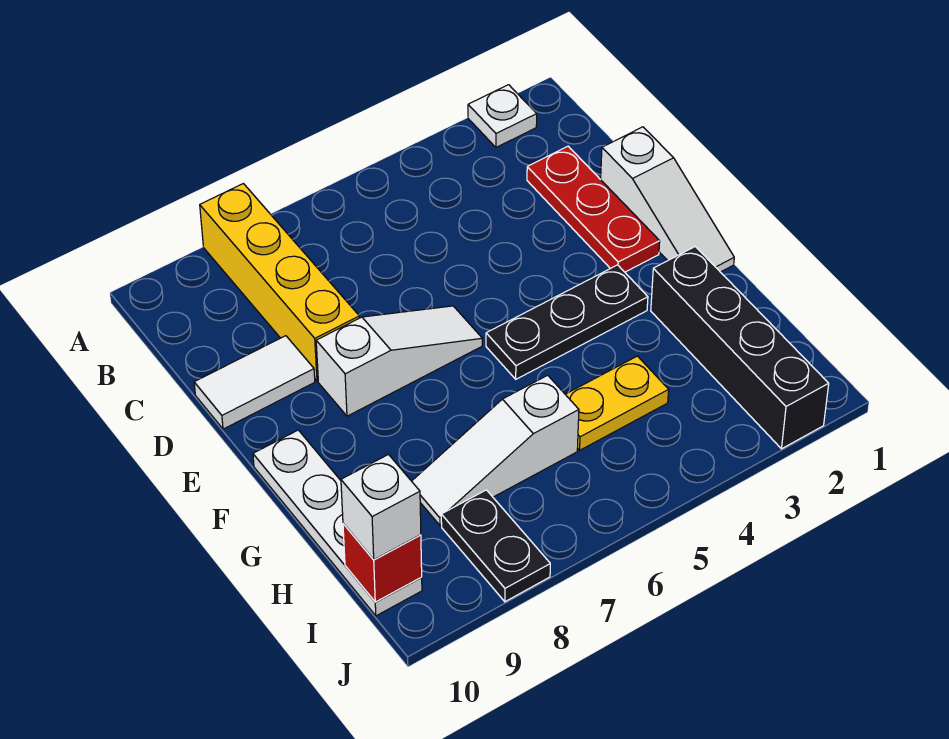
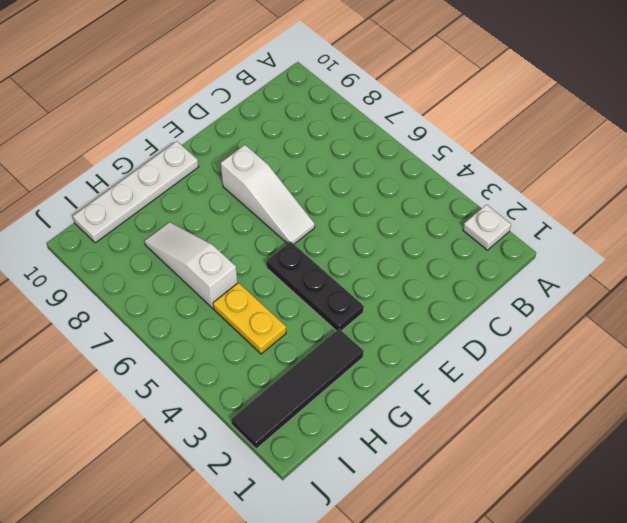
black 1x4 tile [231,329,364,449] -> black 1x4 brick [651,247,829,449]
none -> yellow 1x4 brick [200,184,359,381]
none -> red 1x3 plate [527,146,660,272]
none -> white 1x3 slope [601,127,734,272]

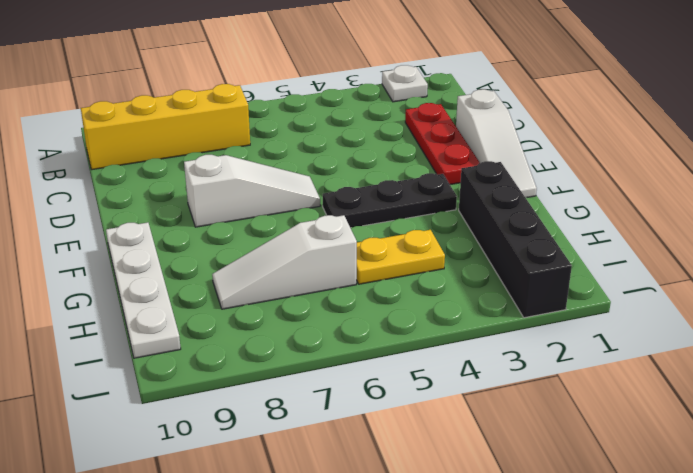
yellow 1x4 brick [81,84,250,170] -> yellow 1x4 brick turned to [200,184,359,381]
none -> white 1x2 tile [194,336,315,429]
none -> black 1x2 plate [441,490,550,602]
none -> red 1x1 brick [343,524,422,602]

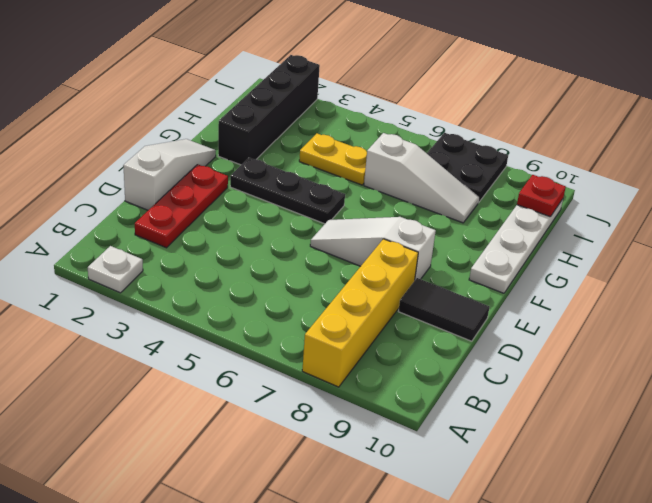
black 1x2 tile [398,278,489,341] -> white 1x2 tile [194,336,315,429]
black 2x2 plate [427,133,508,203] -> black 1x2 plate [441,490,550,602]
red 1x1 plate [517,175,566,217] -> red 1x1 brick [343,524,422,602]
none -> white 1x1 brick [341,455,421,560]

